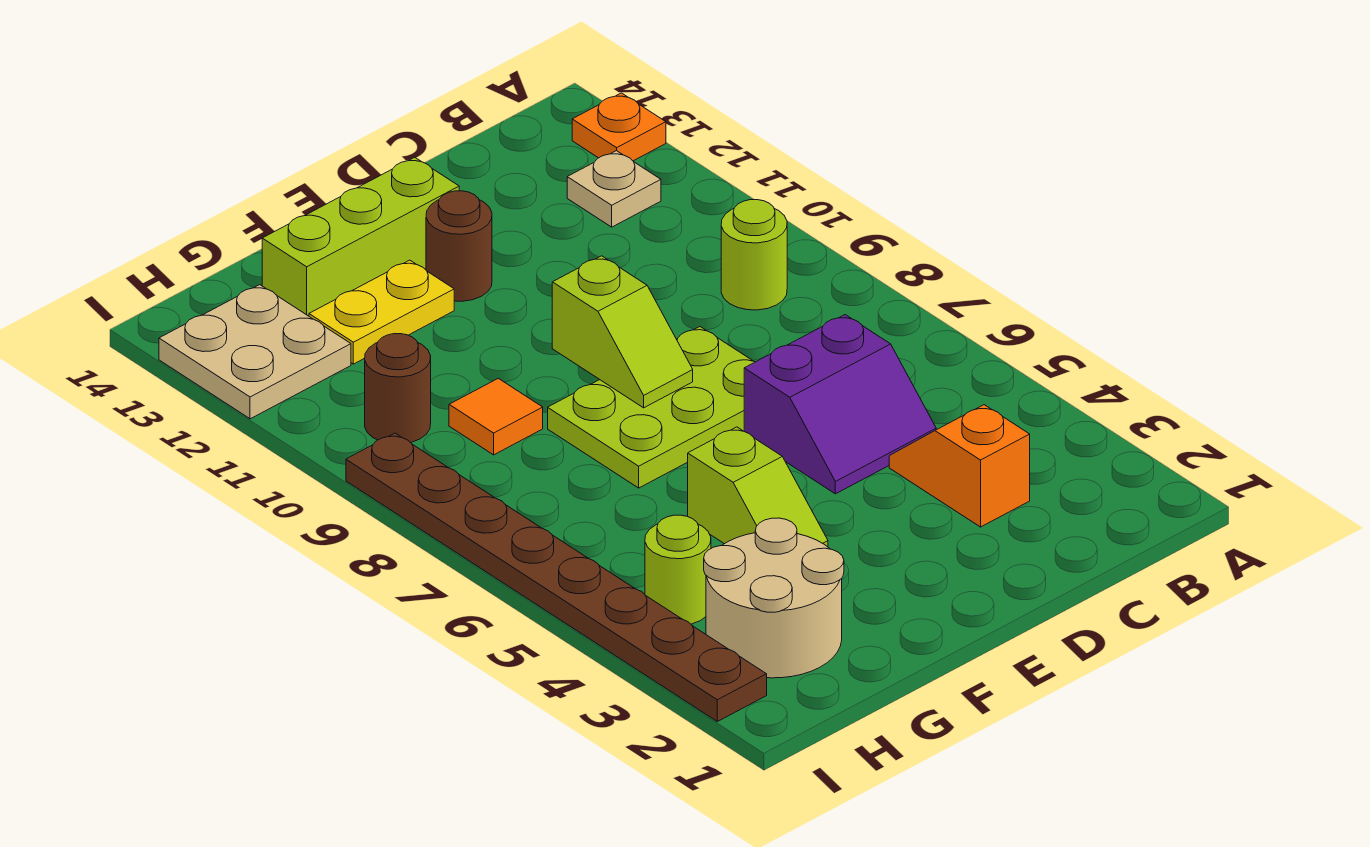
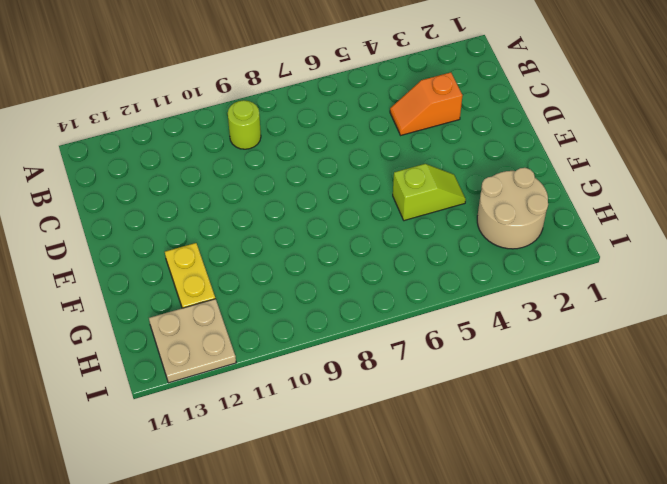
none -> orange 1x1 plate [572,93,666,161]
none -> tan 1x1 plate [567,151,661,227]
none -> purple 2x2 slope [744,315,936,494]

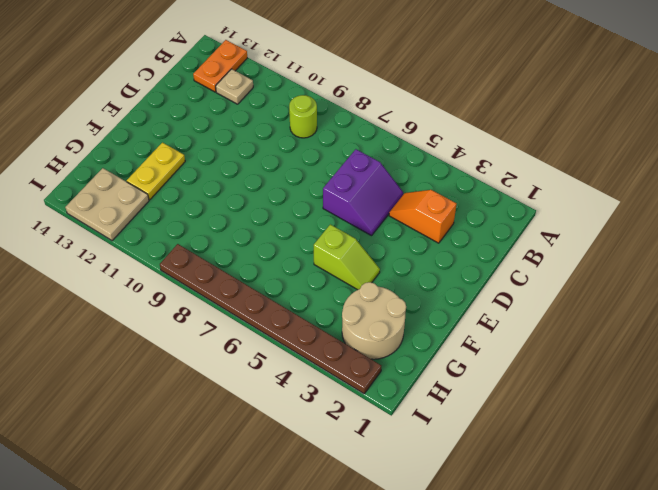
orange 1x2 plate [193,40,247,92] -> orange 1x1 plate [572,93,666,161]
none -> lime 2x3 plate [548,327,754,488]
none -> brown 1x1 round brick [426,191,492,301]
none -> lime 1x3 brick [262,157,459,316]

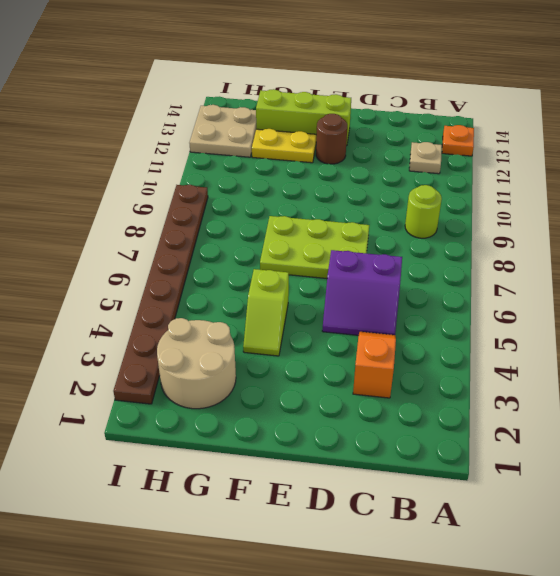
none -> orange 1x1 tile [449,378,543,455]
none -> lime 1x1 round brick [645,515,711,624]
none -> brown 1x1 round brick [365,334,431,443]

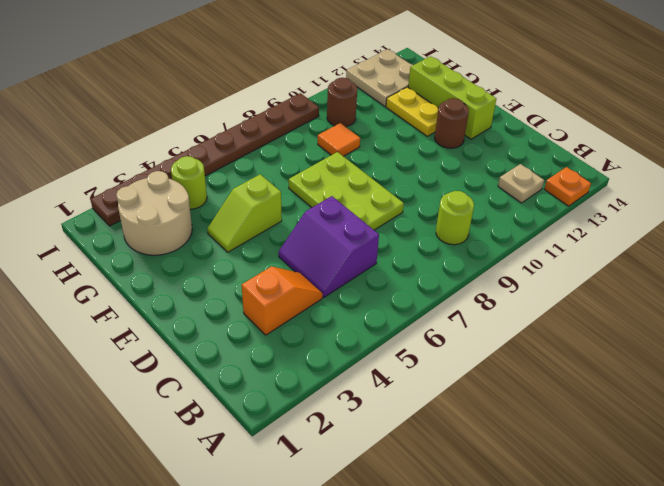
none -> lime 1x2 slope [552,256,693,408]

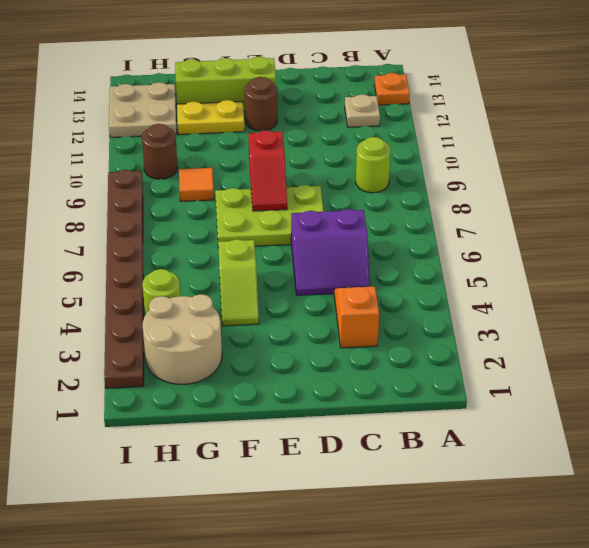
red 1x2 slope [249,130,287,211] -> lime 1x2 slope [552,256,693,408]

